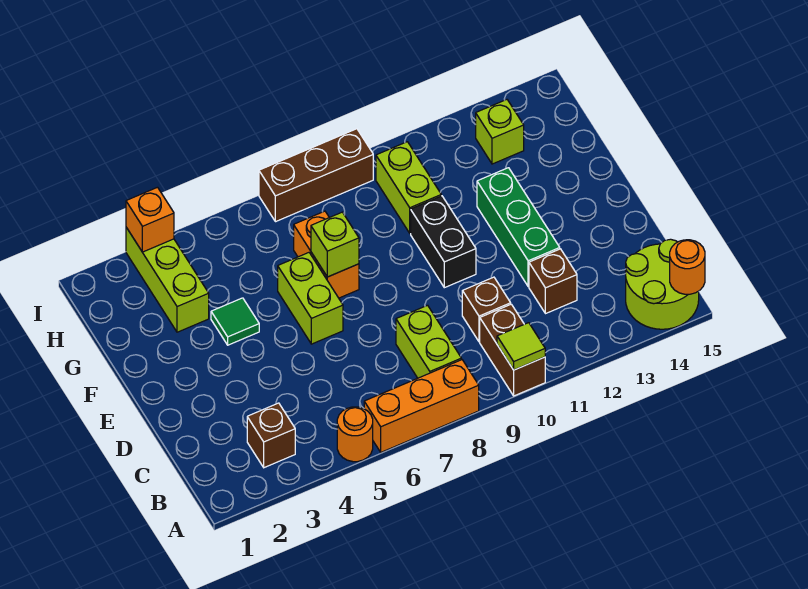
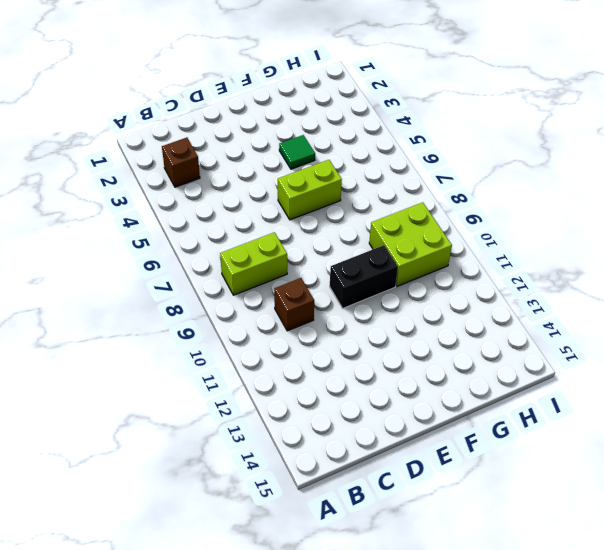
lime 2x2 brick [369,202,452,286] -> lime 1x2 brick [376,142,441,233]
none -> orange 1x1 round brick [337,407,373,462]
none -> orange 1x3 brick [364,360,479,452]
none -> brown 1x2 brick [480,304,545,396]

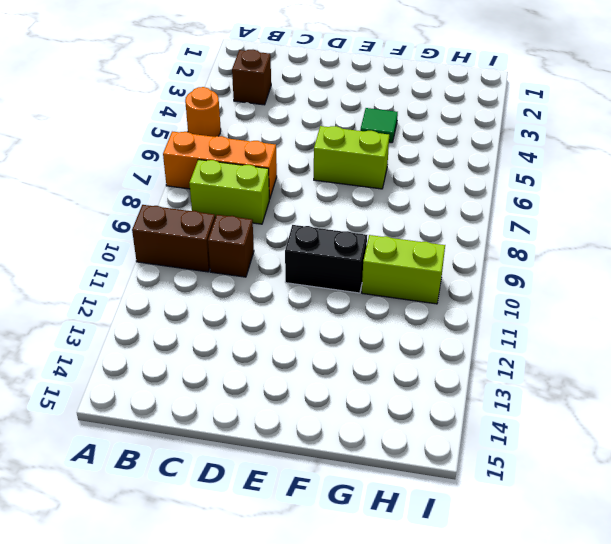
orange 1x3 brick [163,132,277,199] -> orange 1x3 brick turned to [364,360,479,452]
none -> lime 2x2 round brick [626,239,699,329]
none -> brown 1x1 brick [529,249,577,314]
none -> green 1x3 brick [477,168,560,287]

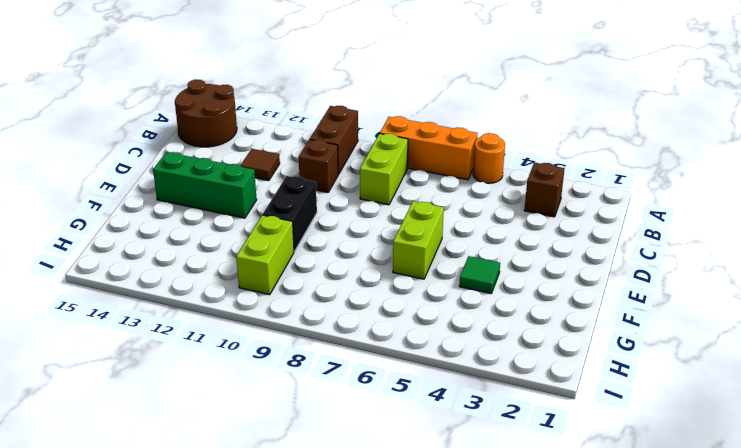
brown 2x2 round brick [175,79,237,147] -> lime 2x2 round brick [626,239,699,329]
brown 1x1 tile [241,149,280,181] -> brown 1x1 brick [529,249,577,314]
green 1x3 brick [153,152,257,218] -> green 1x3 brick turned to [477,168,560,287]
none -> orange 1x2 brick [294,211,359,298]
none -> lime 1x3 brick [126,227,209,332]
none -> lime 1x1 brick [476,100,524,164]

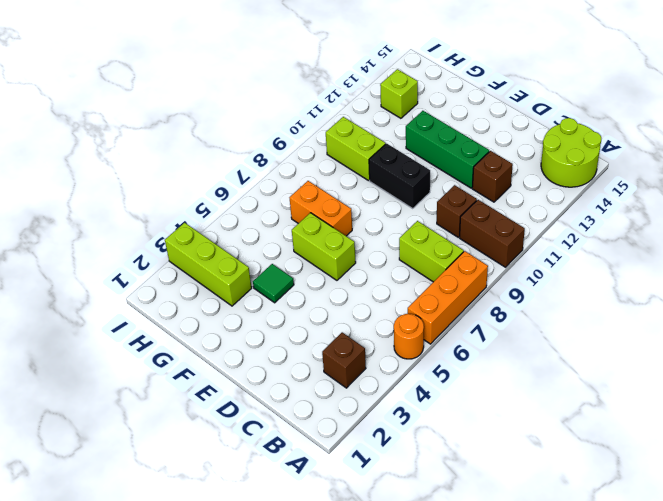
none -> brown 1x3 brick [259,129,373,222]
none -> lime 1x1 tile [497,323,545,370]
none -> orange 1x1 round brick [670,240,705,294]

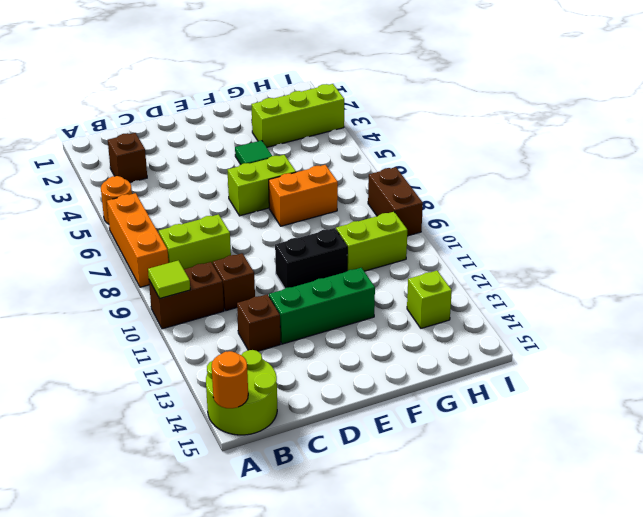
brown 1x2 brick [368,167,423,236] -> brown 1x3 brick [259,129,373,222]
none -> lime 1x1 brick [311,212,359,277]
none -> orange 1x1 brick [126,187,174,252]

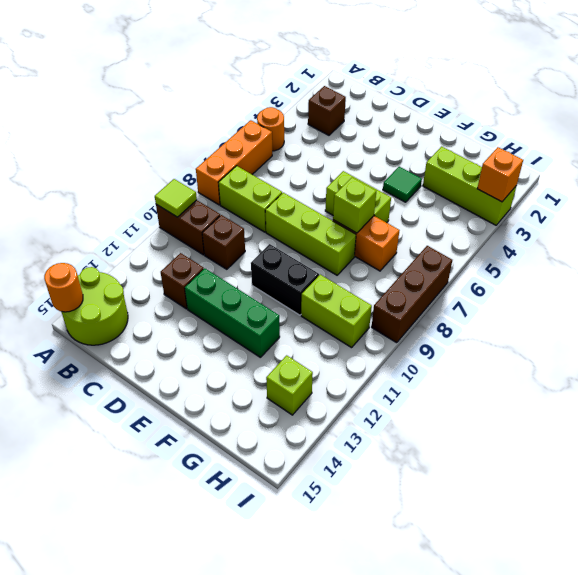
lime 1x3 brick [265,193,356,275] -> none

